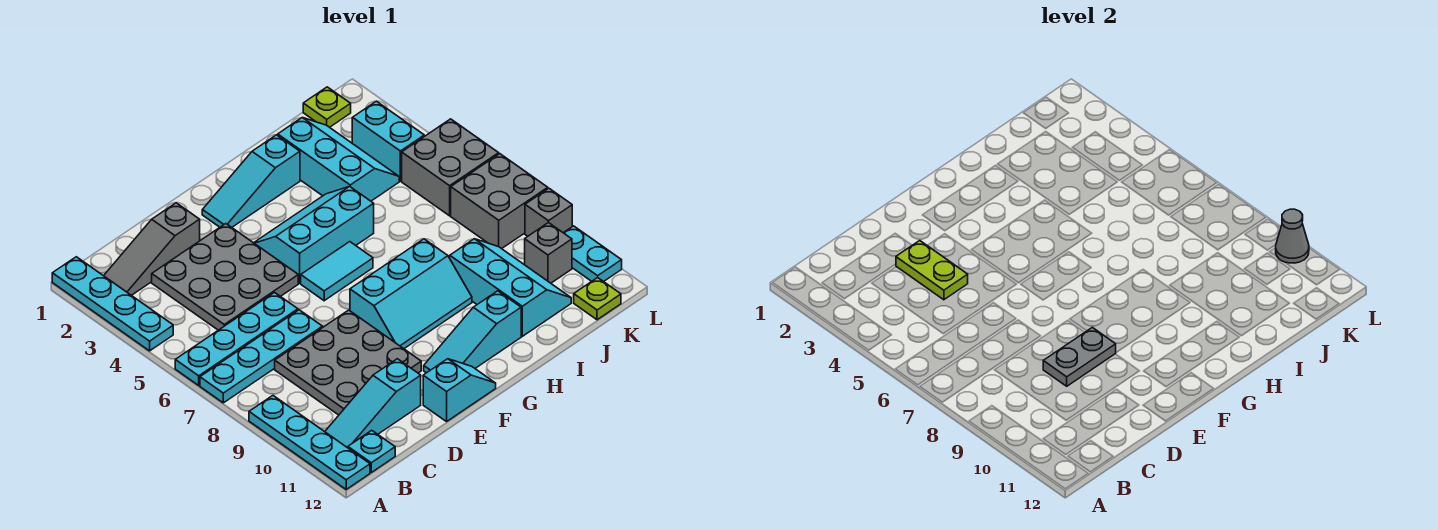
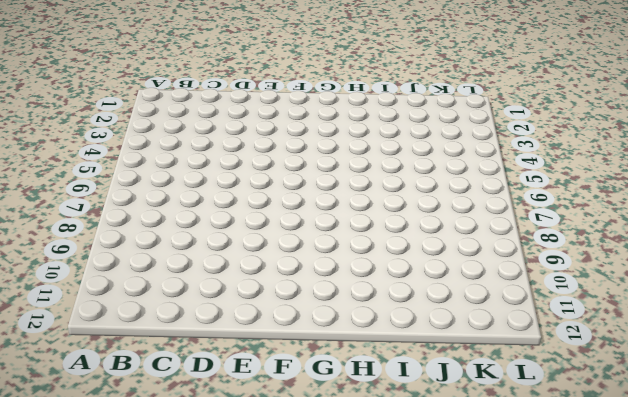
none -> cyan 1x4 plate [52,257,173,351]
none -> cyan 1x4 plate [175,293,298,385]
none -> cyan 1x4 plate [200,310,322,403]

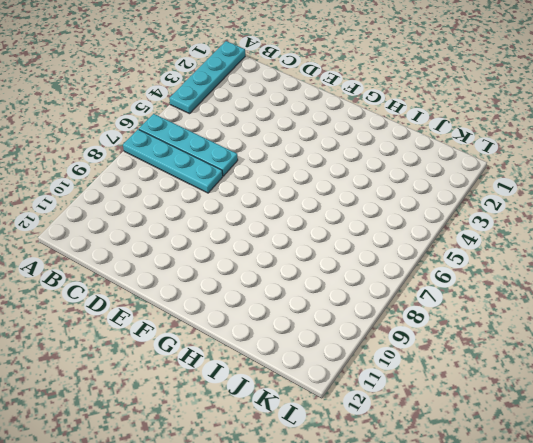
none -> cyan 1x4 plate [249,396,370,489]
none -> grey 1x3 slope [104,203,200,295]
none -> cyan 1x3 slope [325,359,421,448]

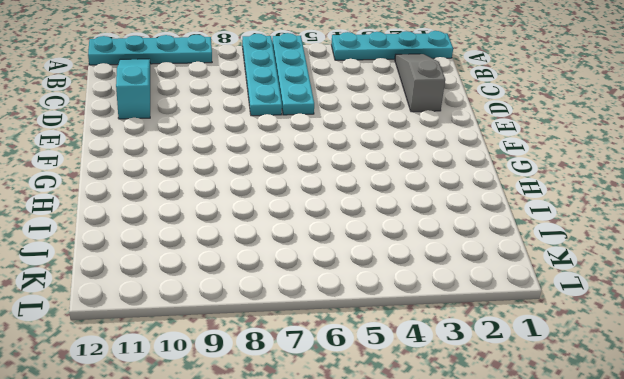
none -> cyan 1x1 plate [348,430,395,472]
none -> grey 3x3 plate [152,224,298,330]
none -> grey 3x3 plate [275,310,421,415]

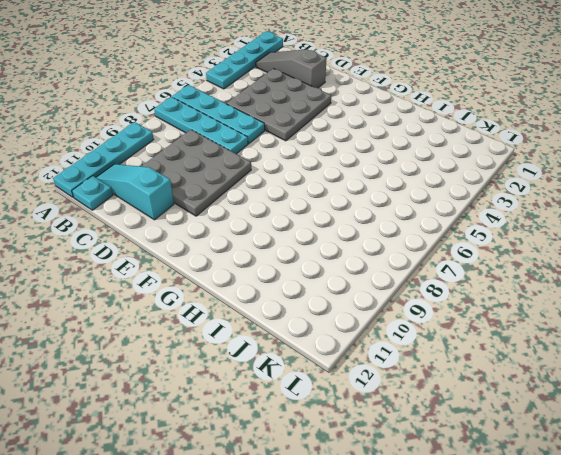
none -> cyan 1x2 slope [423,359,496,422]
none -> cyan 1x3 slope [202,135,300,227]
none -> cyan 2x3 slope [254,186,374,283]

